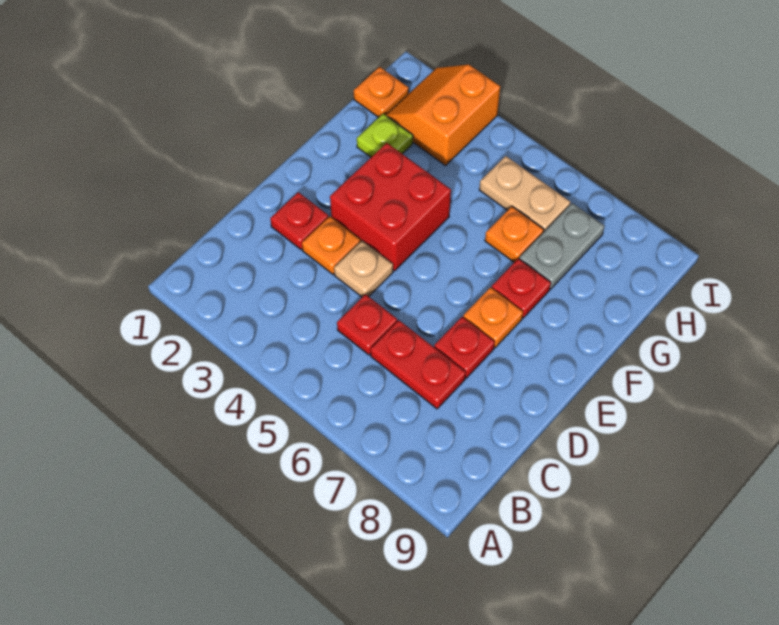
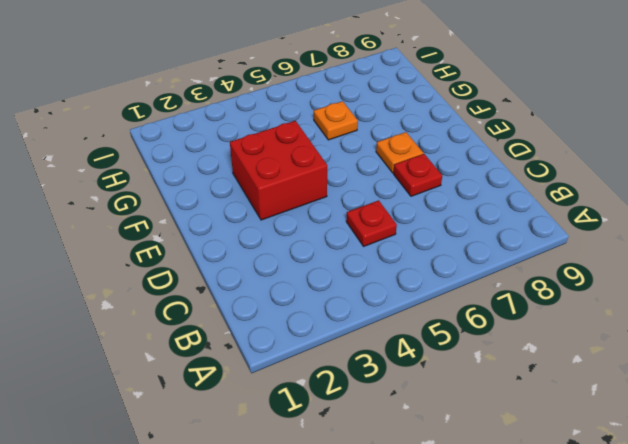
none -> red 1x2 plate [370,320,466,409]
none -> red 1x1 plate [270,192,328,250]
none -> orange 1x1 plate [302,216,360,274]

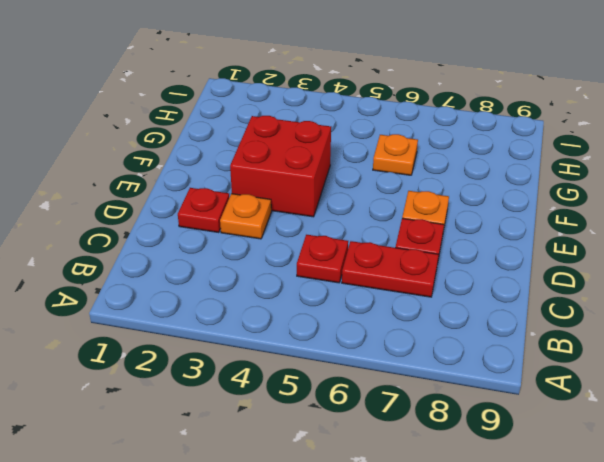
none -> tan 1x1 plate [334,241,393,297]
none -> red 1x1 plate [492,259,551,318]
none -> lime 1x1 plate [357,114,413,157]

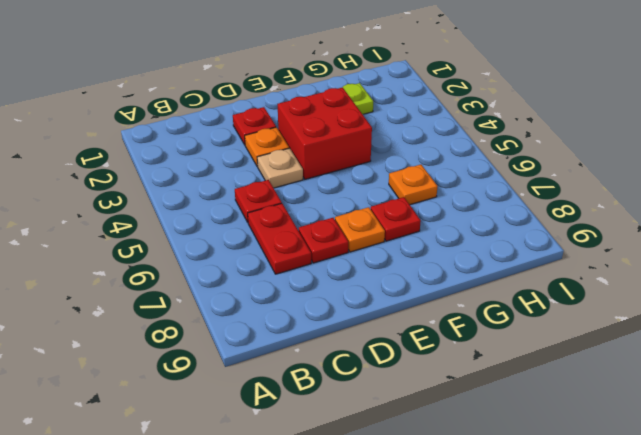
none -> grey 1x2 plate [519,203,605,289]
none -> orange 1x1 plate [354,67,409,117]
none -> orange 2x2 slope [386,65,500,166]

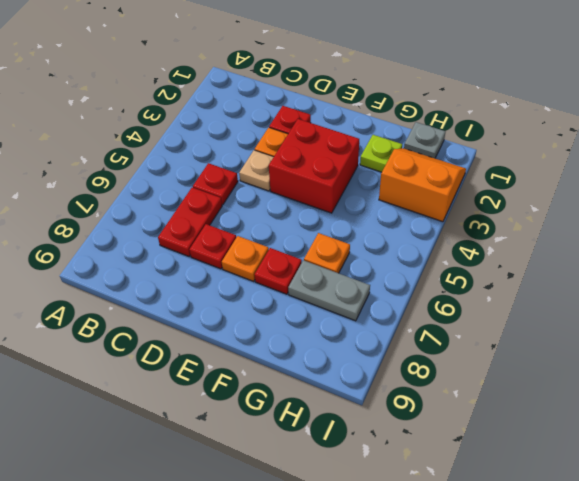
grey 1x1 plate [404,122,446,158] -> orange 1x1 plate [354,67,409,117]
none -> tan 1x2 plate [479,156,570,231]

